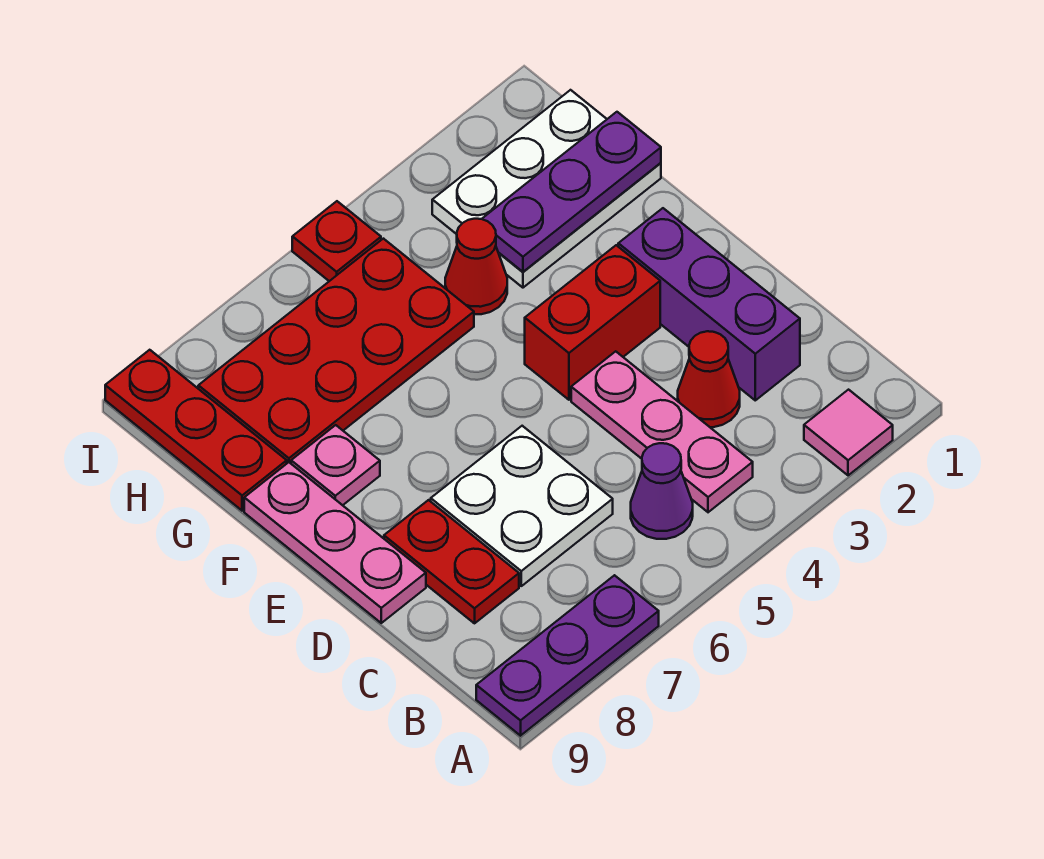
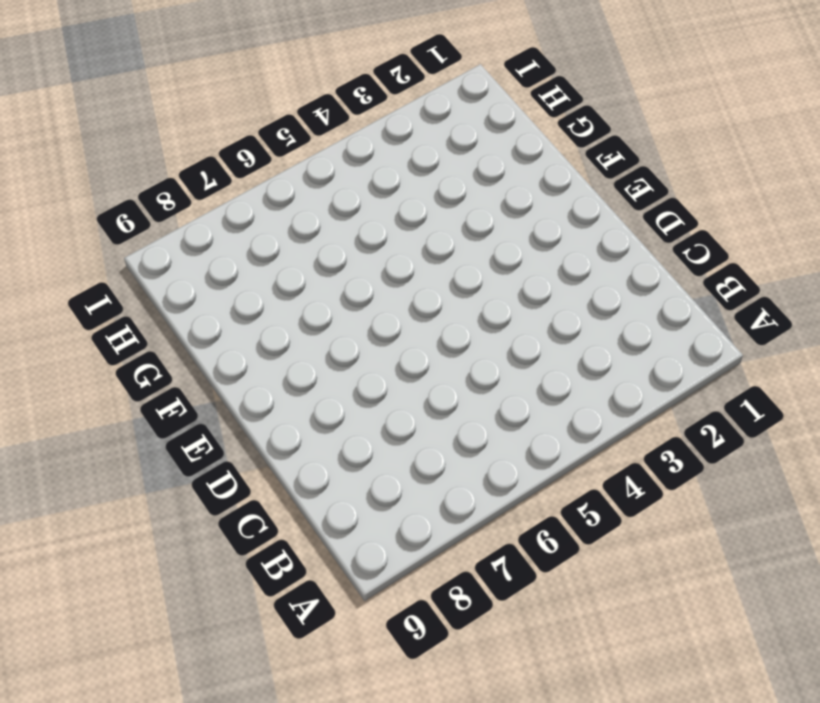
none -> pink 1x1 tile [804,390,893,475]
none -> purple 1x3 plate [476,575,659,736]
none -> pink 1x3 plate [571,351,753,512]

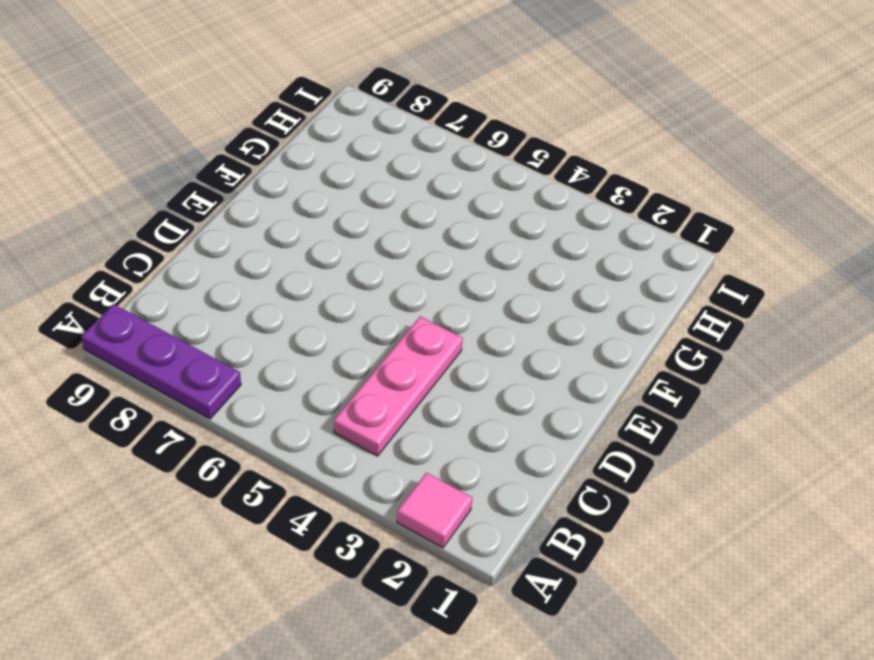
none -> purple 1x1 cone [631,443,693,539]
none -> purple 1x3 brick [618,208,800,400]
none -> red 1x1 cone [678,331,740,427]

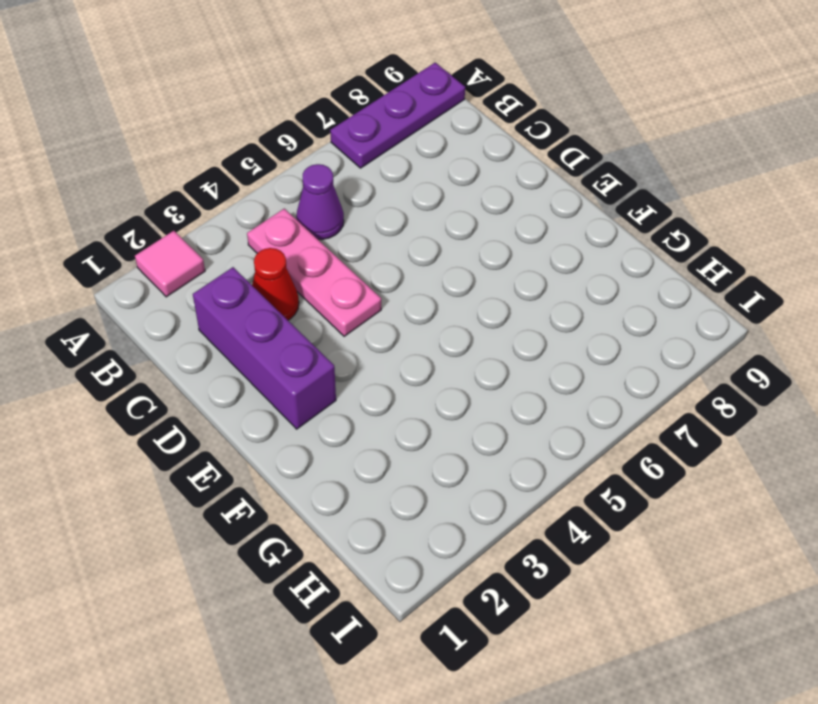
none -> white 2x2 plate [431,426,613,586]
none -> red 1x2 plate [384,500,519,623]
none -> pink 1x3 plate [244,462,426,623]

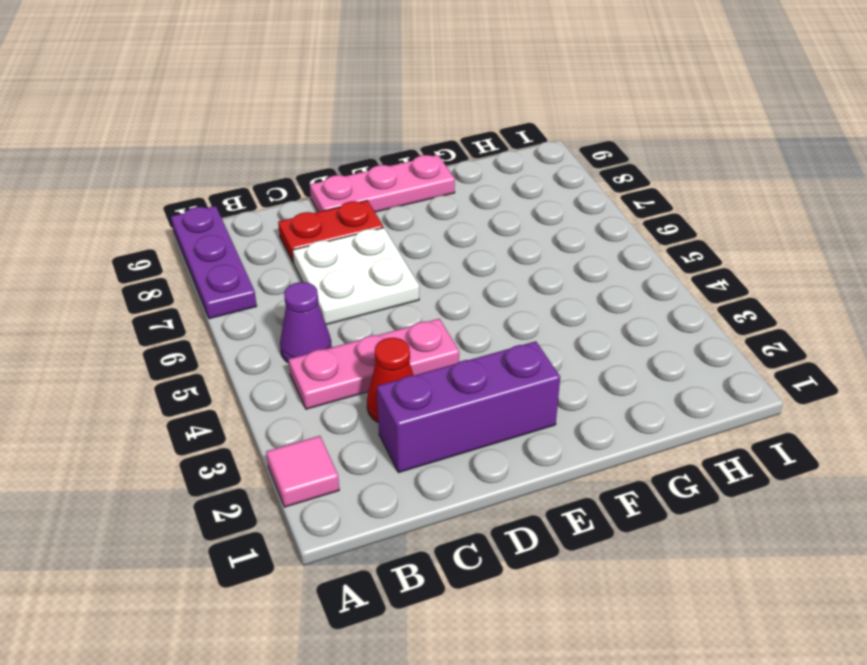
none -> red 1x2 brick [525,245,660,400]
none -> pink 1x1 plate [291,425,380,505]
none -> white 2x3 plate [432,90,661,288]

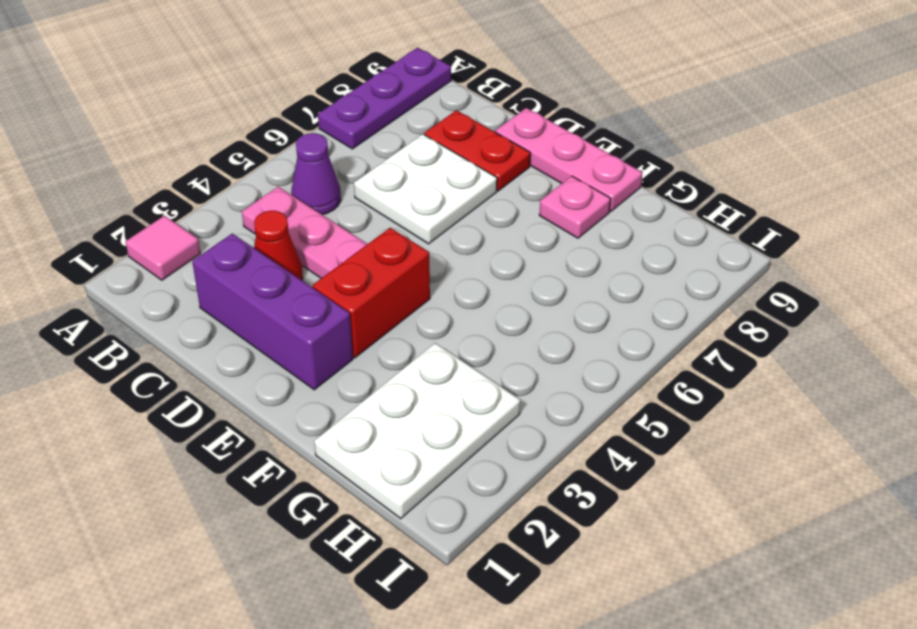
none -> red 1x1 cone [445,219,507,314]
none -> red 2x4 plate [198,239,474,463]
none -> red 1x3 plate [105,350,287,511]

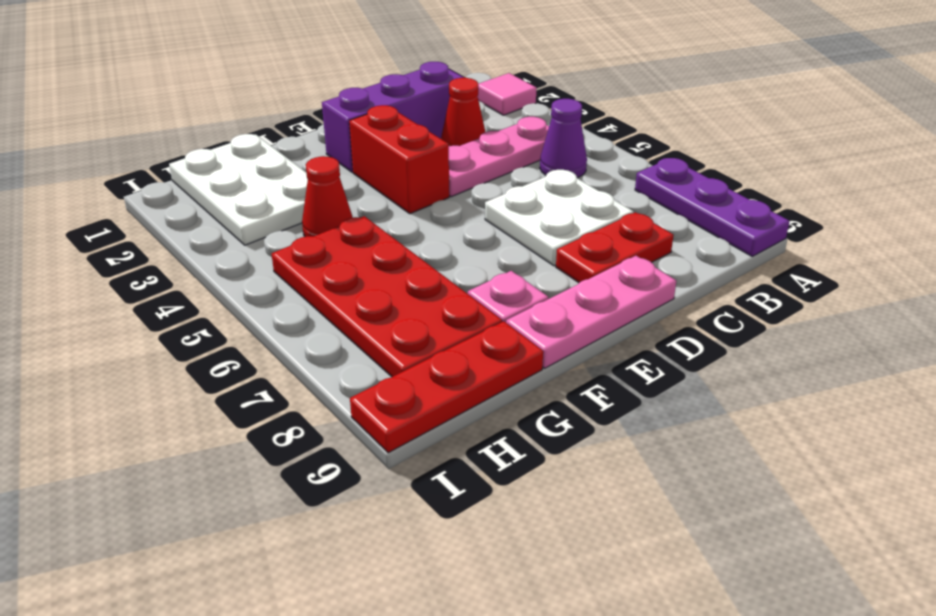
none -> red 1x1 plate [292,201,381,281]
none -> purple 1x3 plate [482,112,661,272]

